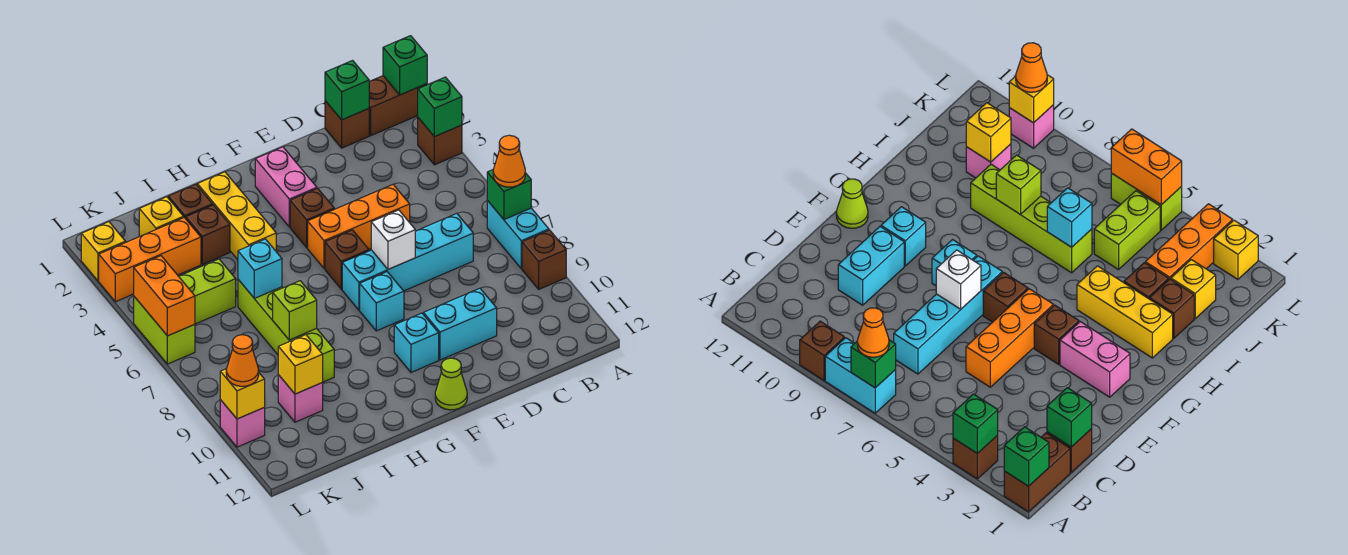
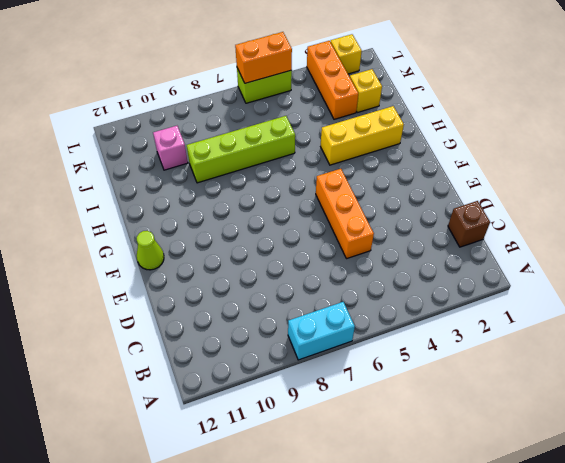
none -> brown 1x2 brick [369,76,427,135]
none -> brown 1x1 brick [418,118,462,165]
none -> brown 1x1 brick [522,230,566,289]
none -> cyan 1x4 brick [342,214,473,310]

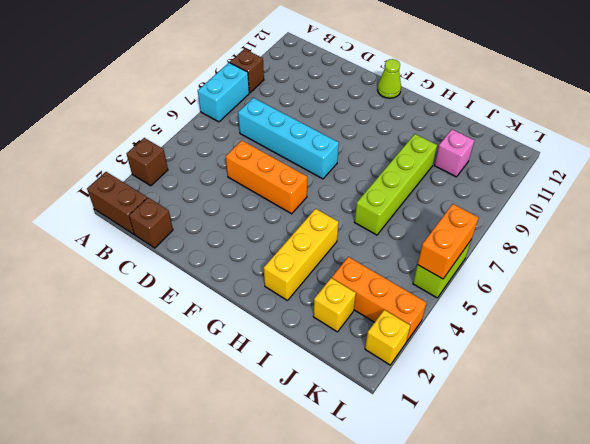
none -> cyan 1x2 brick [423,288,497,360]
none -> pink 1x2 brick [255,147,317,227]
none -> brown 1x1 brick [290,188,334,248]
none -> brown 1x1 brick [325,230,369,289]

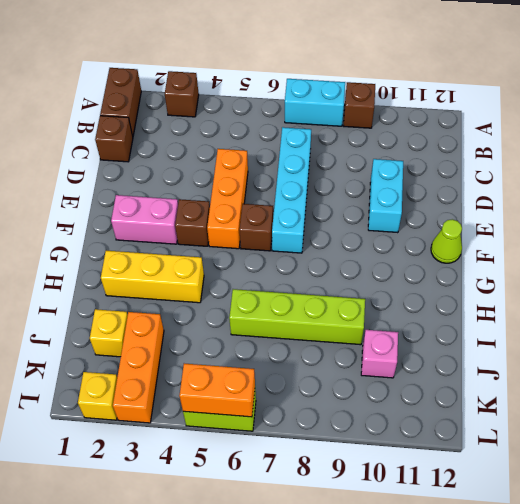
none -> cyan 1x1 brick [360,272,404,331]
none -> cyan 1x1 brick [394,313,439,372]
none -> brown 1x1 brick [168,184,213,219]
none -> brown 1x1 brick [186,205,230,264]

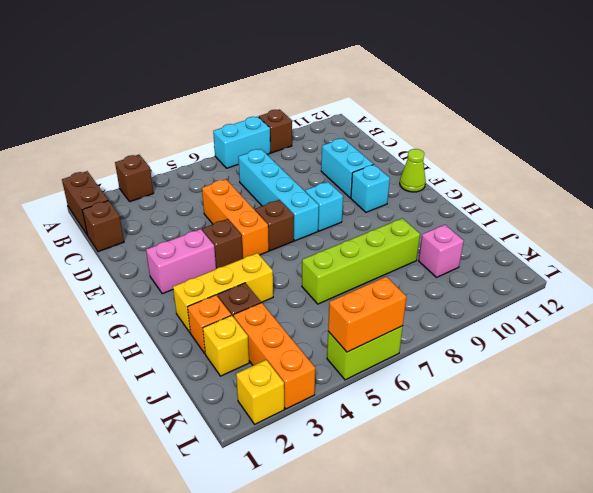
orange 1x1 brick [188,295,231,354] -> brown 1x1 brick [168,184,213,219]
none -> lime 1x2 brick [179,259,236,324]
none -> pink 1x1 brick [220,400,265,447]
none -> green 1x1 brick [383,36,427,95]
none -> green 1x1 brick [418,77,462,137]

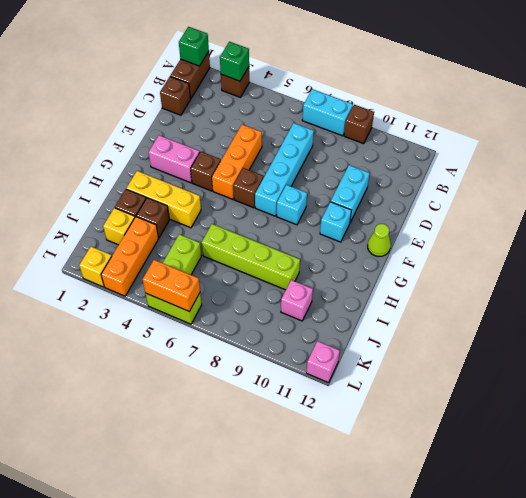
pink 1x1 brick [306,341,340,383] -> pink 1x1 brick moved to [220,400,265,447]
none -> green 1x1 brick [487,170,531,220]
none -> green 1x1 brick [325,61,369,120]
none -> white 1x1 brick [371,210,415,269]
none -> cyan 1x1 brick [238,239,282,298]

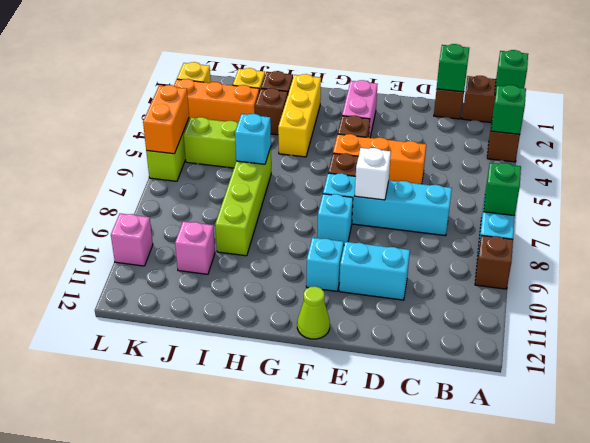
none -> lime 1x1 brick [273,281,317,340]
none -> yellow 1x1 brick [278,335,323,394]
none -> yellow 1x1 brick [220,369,265,419]
none -> orange 1x1 cone [493,135,525,187]

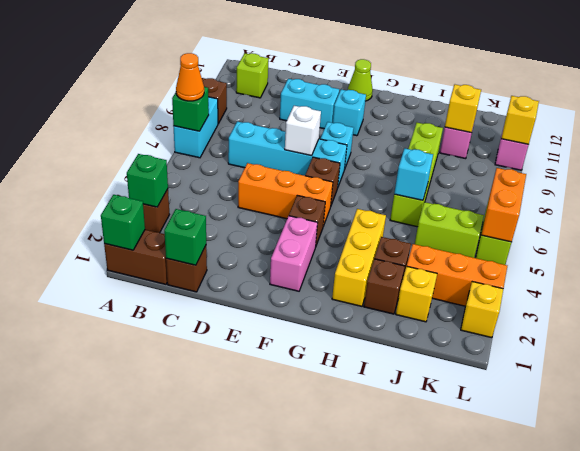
lime 1x1 brick [236,53,269,98] -> lime 1x1 brick moved to [273,281,317,340]
none -> orange 1x1 cone [226,335,259,386]

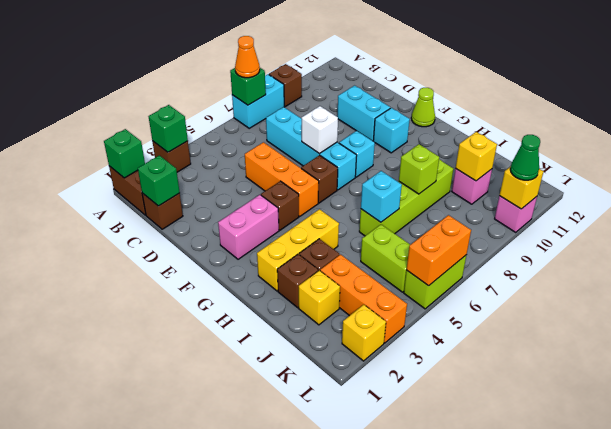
green 1x1 cone [510,135,540,180] -> orange 1x1 cone [226,335,259,386]

